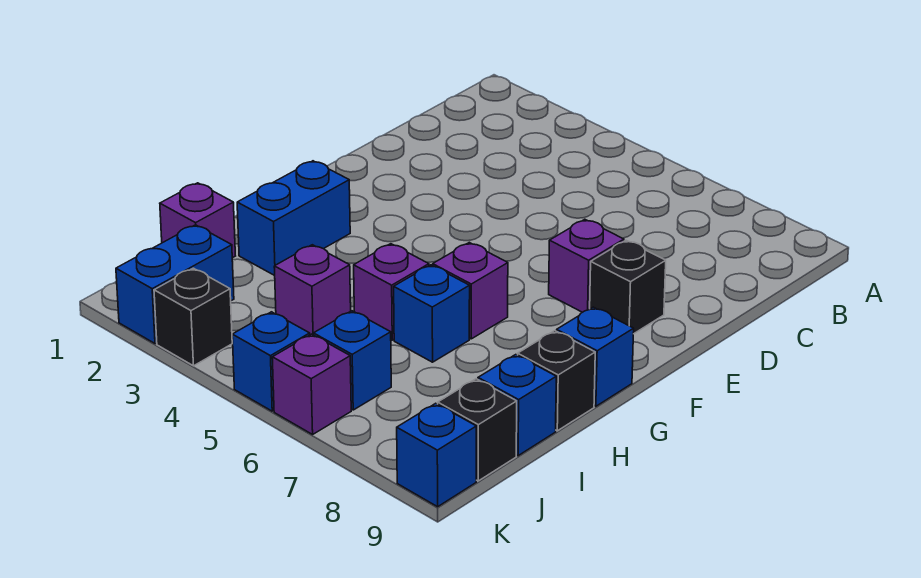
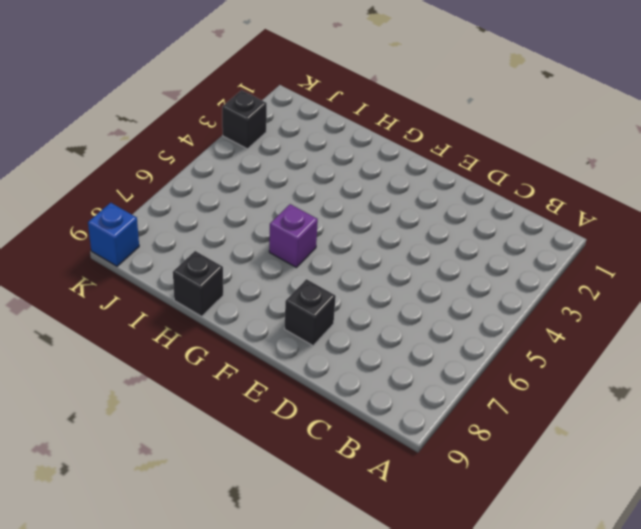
none -> purple 1x1 brick [549,219,624,312]
none -> blue 1x2 brick [237,161,350,276]
none -> blue 1x1 brick [557,307,634,406]

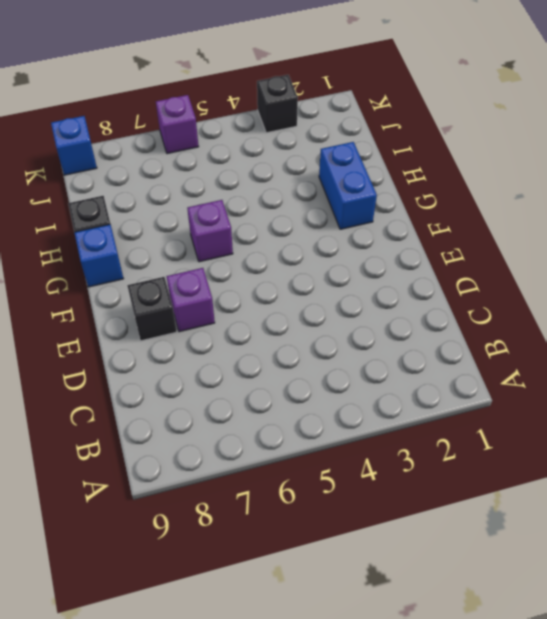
none -> purple 1x1 brick [354,244,429,340]
none -> blue 1x1 brick [394,265,470,362]
none -> purple 1x1 brick [160,183,235,258]

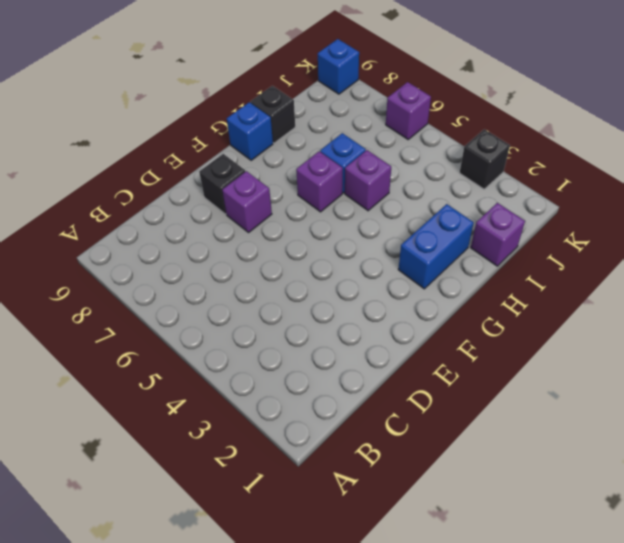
none -> purple 1x1 brick [274,245,351,335]
none -> blue 1x1 brick [478,355,556,456]
none -> blue 1x2 brick [116,225,234,344]

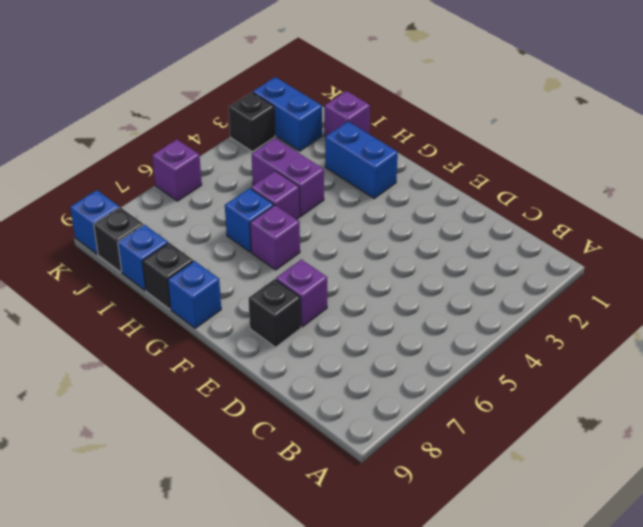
purple 1x2 brick [252,138,324,216] -> purple 1x1 brick [274,245,351,335]
none -> blue 1x1 brick [314,311,391,410]
none -> blue 1x1 brick [232,312,310,411]

